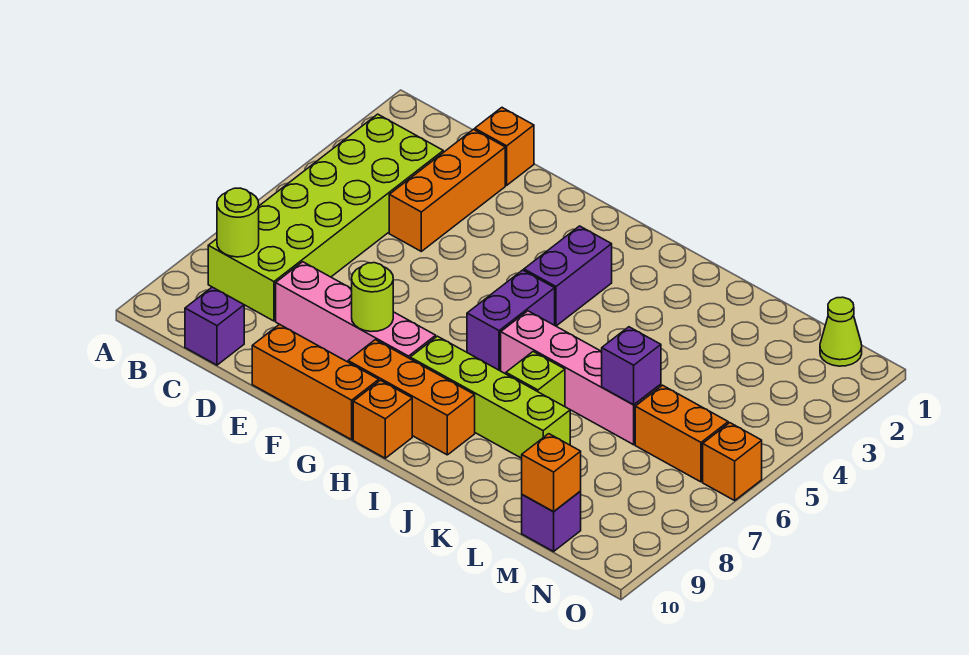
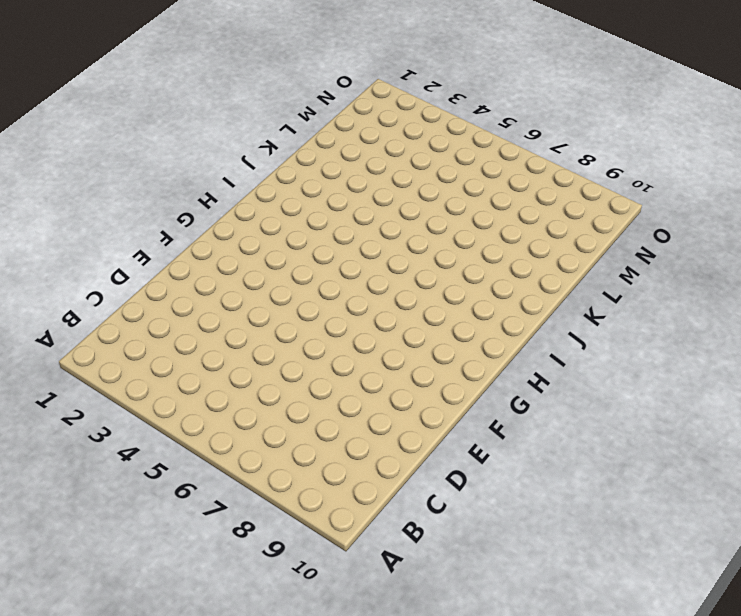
none -> lime 2x6 brick [208,114,443,321]
none -> purple 1x1 brick [185,287,244,365]
none -> orange 1x1 brick [475,108,534,185]

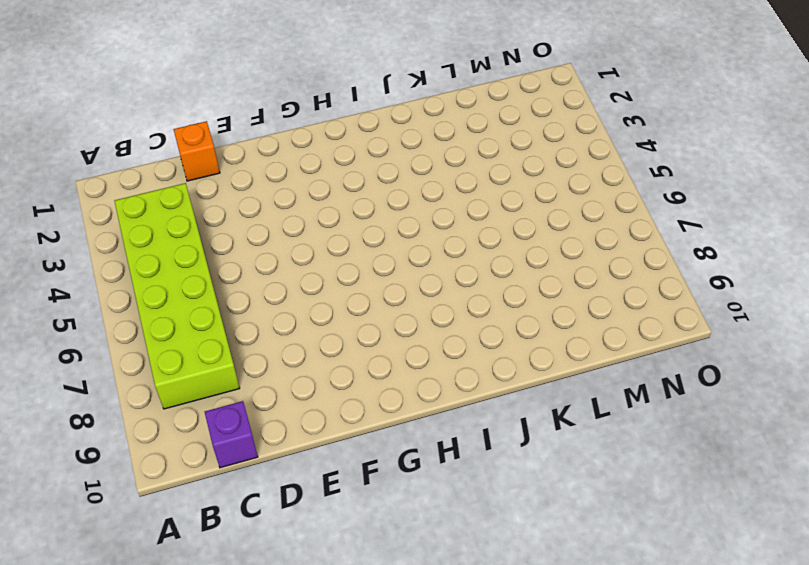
none -> orange 1x3 brick [389,129,505,251]
none -> pink 1x4 brick [276,262,436,362]
none -> orange 1x3 brick [252,324,379,440]

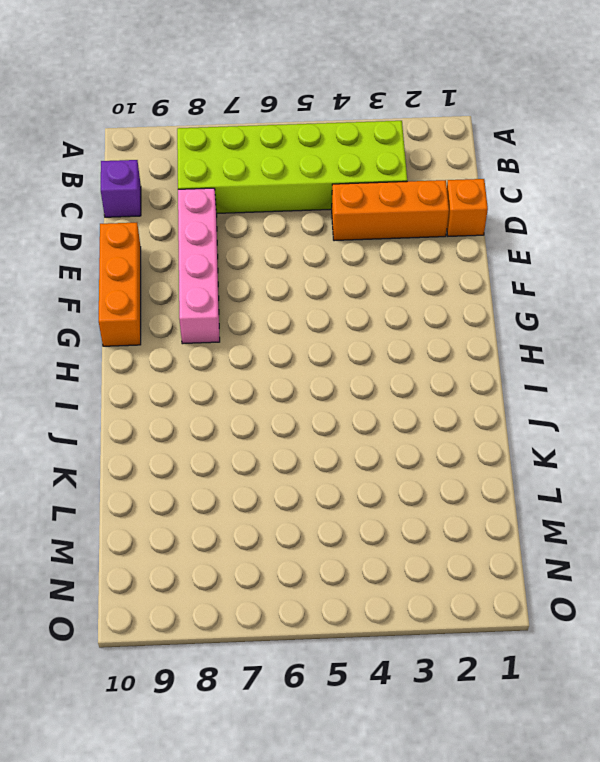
none -> orange 1x3 brick [348,340,475,455]
none -> purple 1x2 brick [524,226,612,326]
none -> purple 1x2 brick [467,270,555,370]

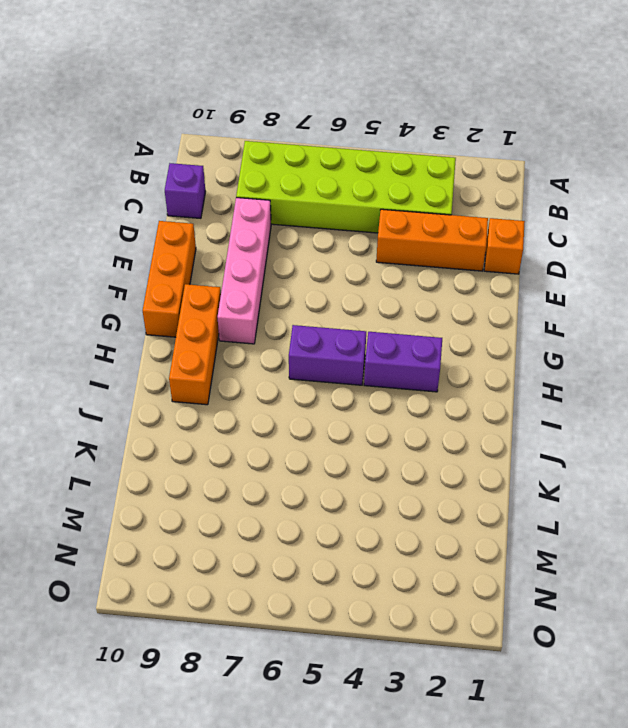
none -> lime 1x4 brick [410,336,570,458]
none -> orange 1x1 brick [353,380,412,458]
none -> pink 1x4 brick [501,311,661,445]

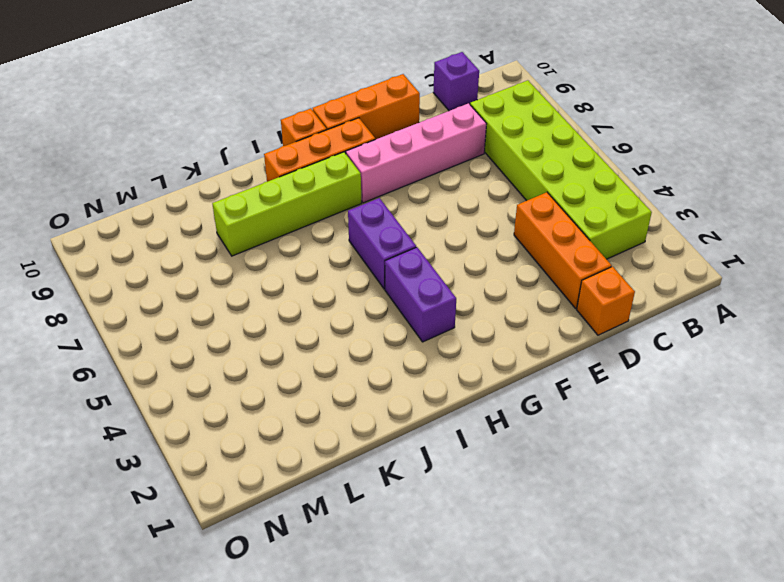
none -> pink 1x4 brick [501,311,661,445]
none -> lime 1x1 brick [506,352,565,407]
none -> orange 1x2 brick [635,385,728,482]

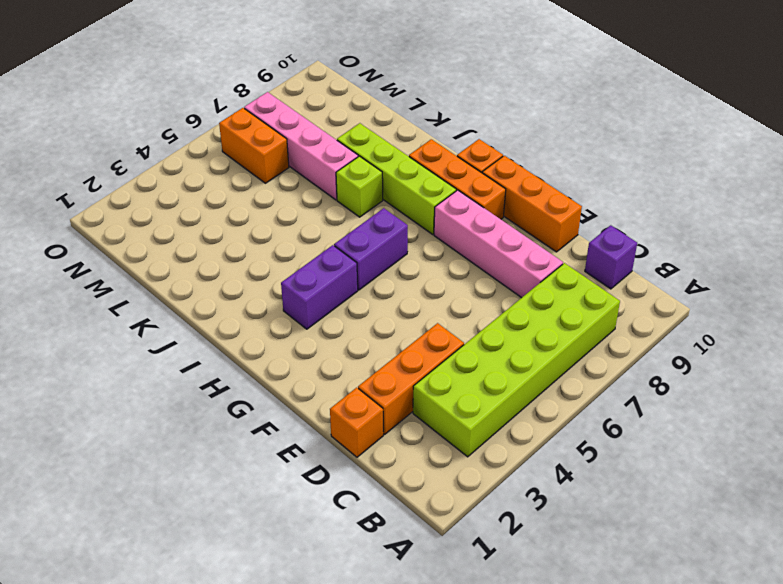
pink 1x4 brick [244,92,358,200] -> pink 1x4 brick moved to [501,311,661,445]
none -> purple 1x1 brick [522,491,581,551]
none -> lime 1x1 cone [820,297,862,366]
none -> orange 1x1 brick [703,423,762,500]

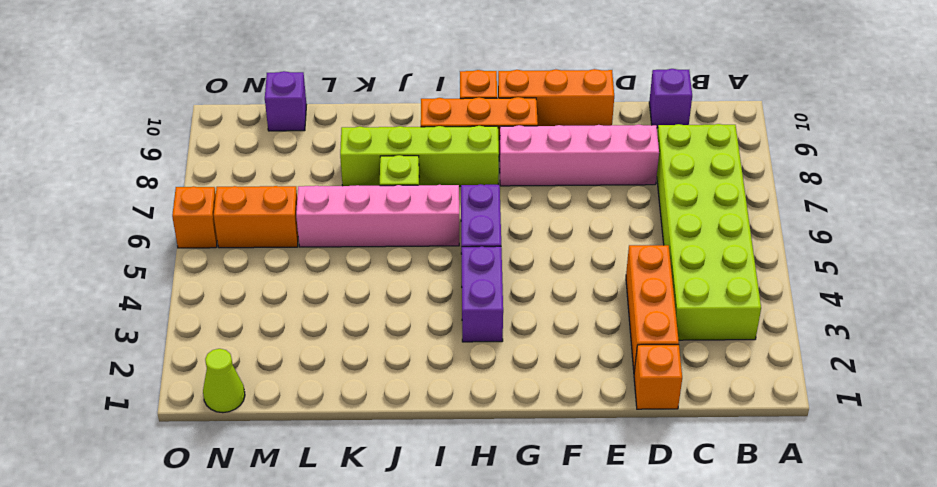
none -> lime 1x1 round brick [217,188,259,257]
none -> lime 1x1 round brick [352,263,393,332]
none -> purple 1x1 brick [602,327,661,405]

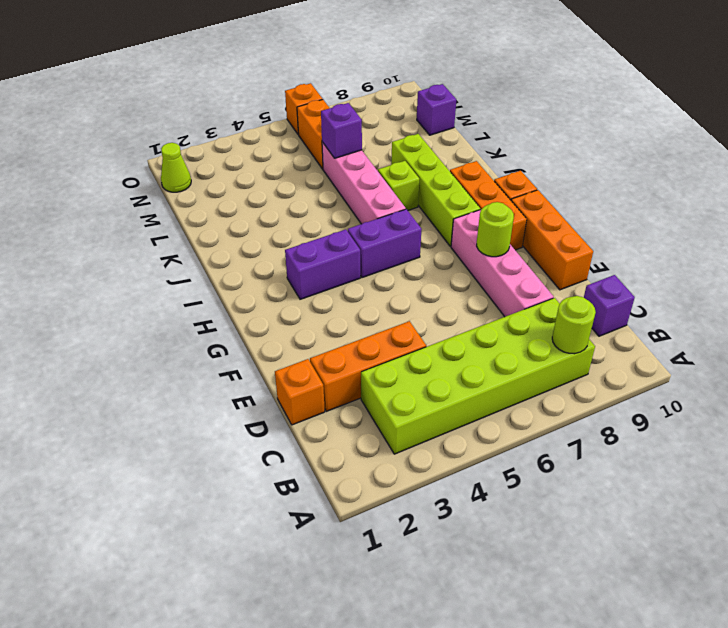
none -> orange 1x1 brick [522,434,581,511]

